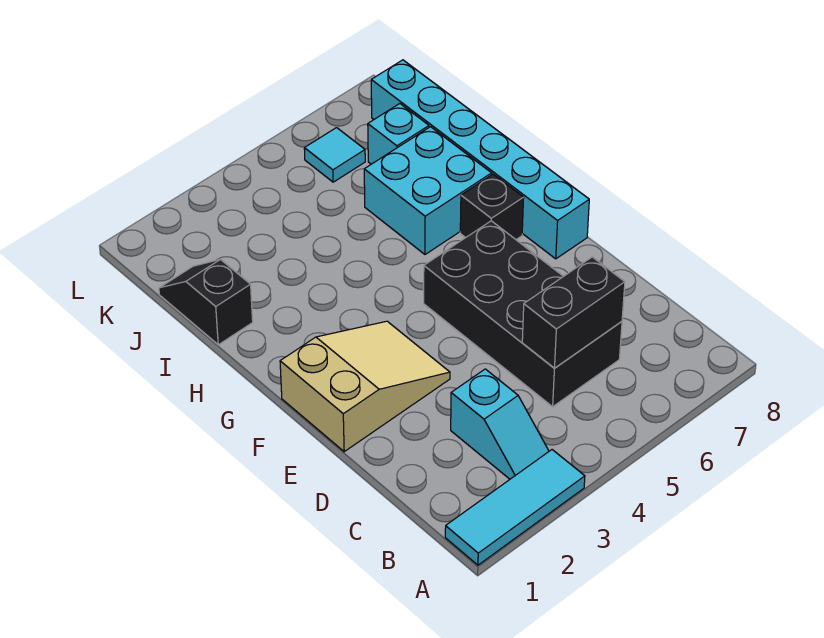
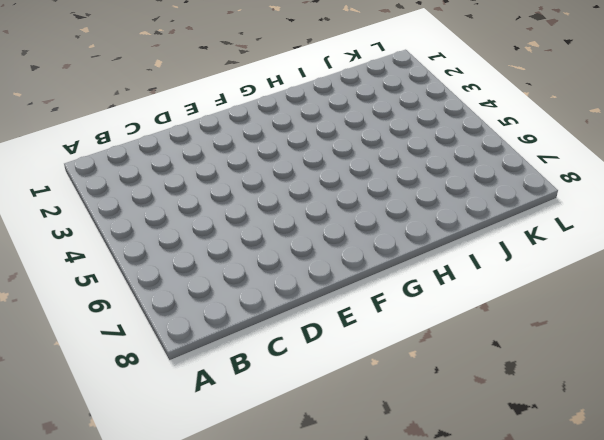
none -> cyan 1x3 tile [445,450,585,565]
none -> cyan 1x2 slope [451,369,549,479]

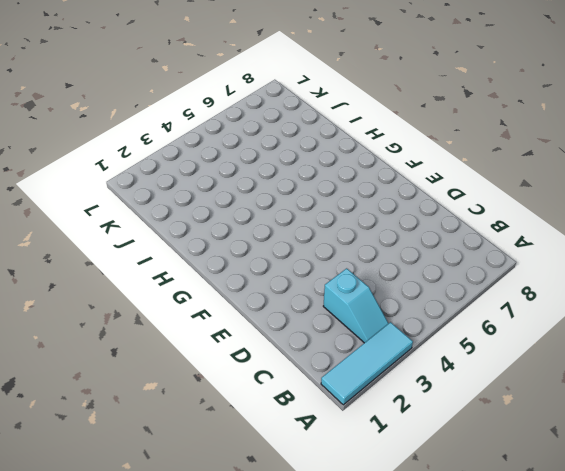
none -> black 2x4 brick [424,221,622,407]
none -> tan 2x3 slope [280,321,450,452]

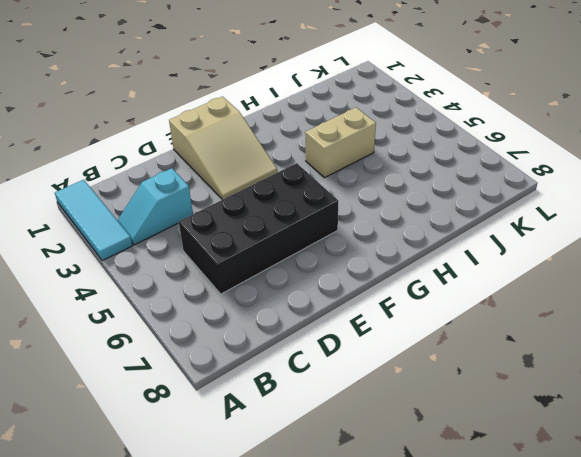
tan 1x2 brick [305,108,376,178] -> none
none -> cyan 1x6 brick [371,60,589,259]
none -> black 1x1 brick [460,174,524,239]

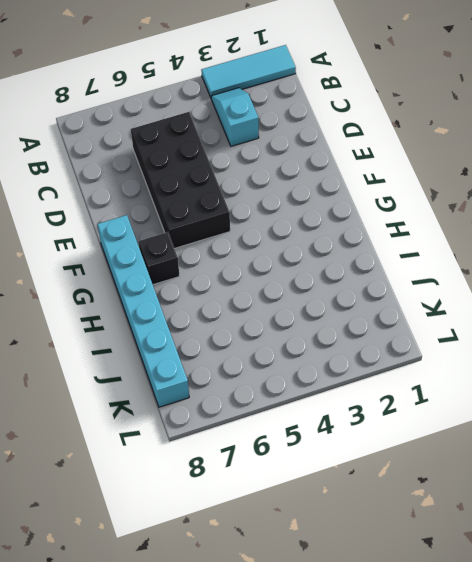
none -> tan 2x3 slope [280,321,450,452]
none -> cyan 2x2 brick [364,127,492,254]

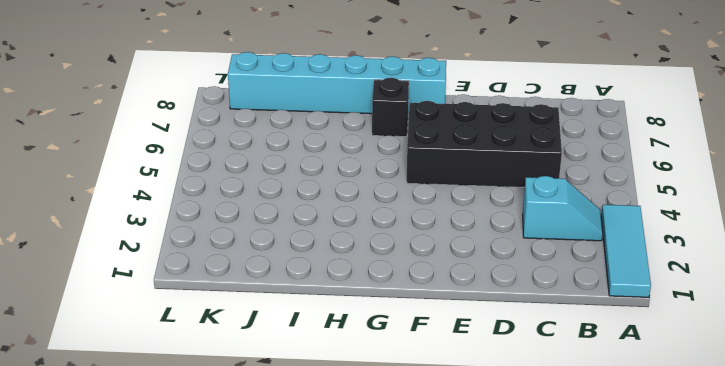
none -> tan 2x3 slope [280,321,450,452]
none -> cyan 2x2 brick [364,127,492,254]

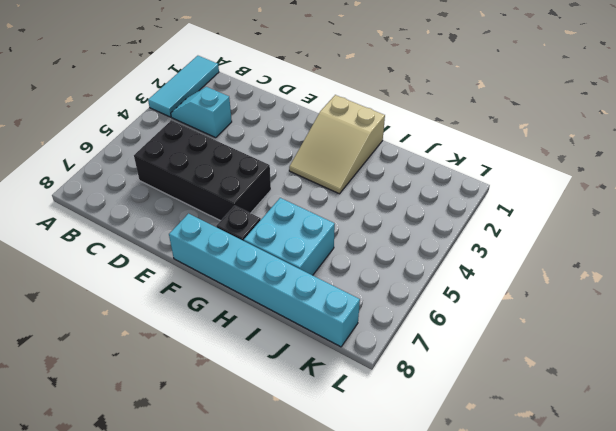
tan 2x3 slope [289,95,385,194] -> tan 2x3 slope moved to [280,321,450,452]
none -> black 1x2 slope [159,259,253,345]
none -> cyan 1x1 brick [368,104,429,164]

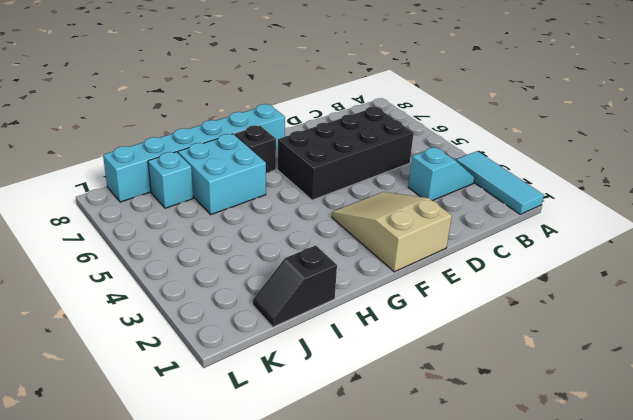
none -> cyan 1x1 tile [304,128,365,182]
none -> black 1x2 brick [522,257,625,368]

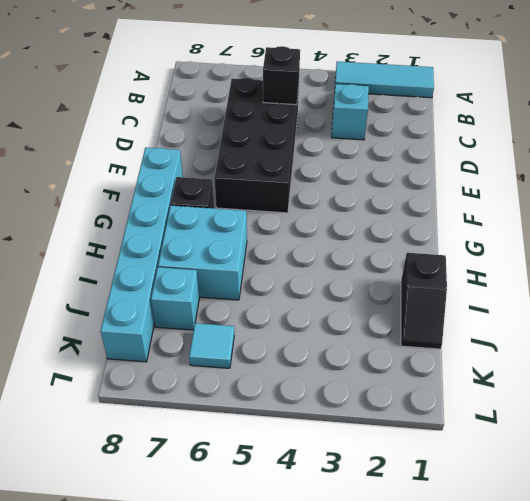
black 1x1 brick [263,46,300,105] -> black 1x2 brick [522,257,625,368]
none -> tan 2x3 slope [280,321,450,452]

